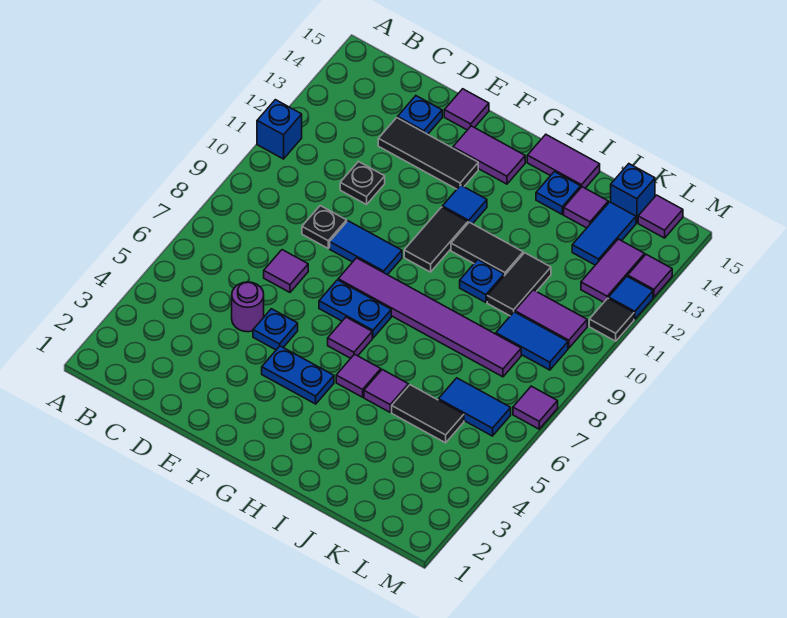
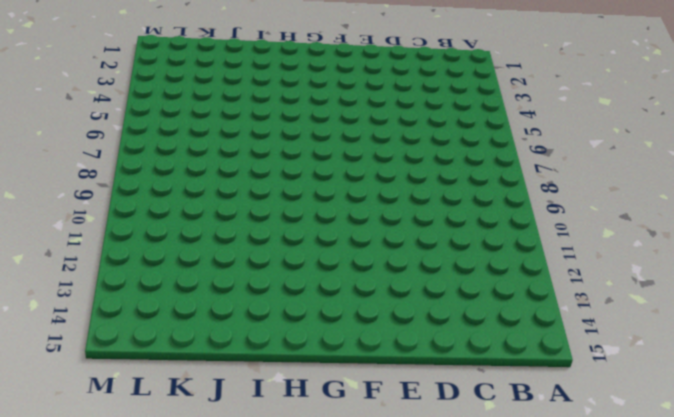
none -> blue 1x1 brick [257,100,302,159]
none -> purple 1x1 round brick [232,282,264,332]
none -> purple 1x1 tile [264,250,308,292]
none -> black 1x1 plate [302,206,347,248]

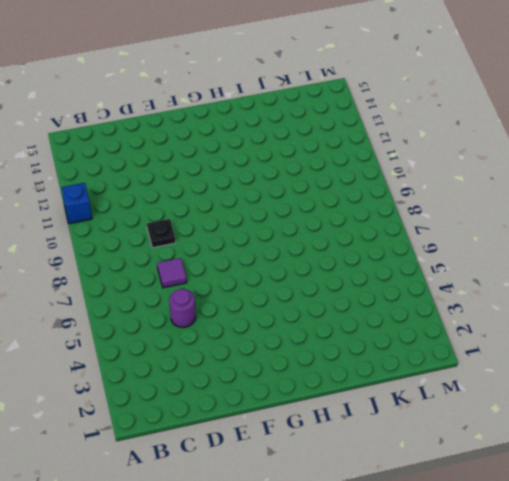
none -> black 1x1 plate [340,162,385,205]
none -> black 1x3 tile [378,118,478,189]
none -> blue 1x1 plate [398,96,442,134]
none -> blue 1x1 plate [253,309,298,350]

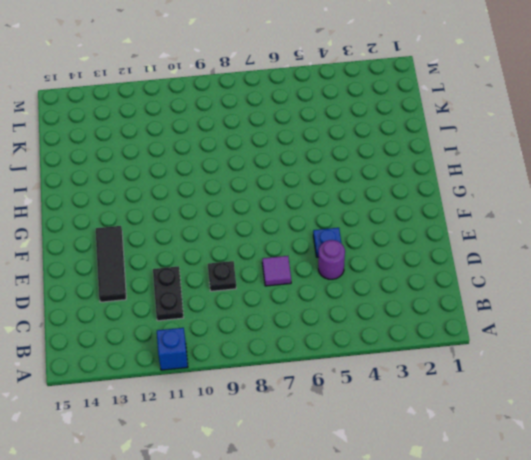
black 1x2 plate [153,266,184,321] -> black 1x1 plate [340,162,385,205]
none -> blue 1x1 plate [398,96,442,134]
none -> blue 1x2 tile [330,221,402,275]
none -> purple 1x1 tile [444,89,489,130]
none -> blue 1x2 plate [262,346,334,404]

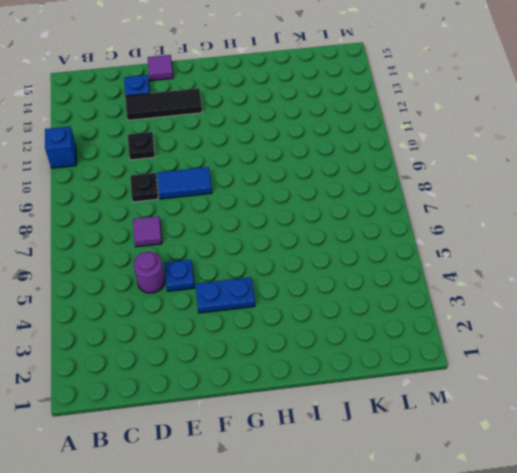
none -> blue 1x2 plate [319,280,391,338]
none -> purple 1x6 tile [338,258,521,377]
none -> purple 1x2 tile [453,126,525,184]
none -> purple 1x1 tile [328,317,372,358]

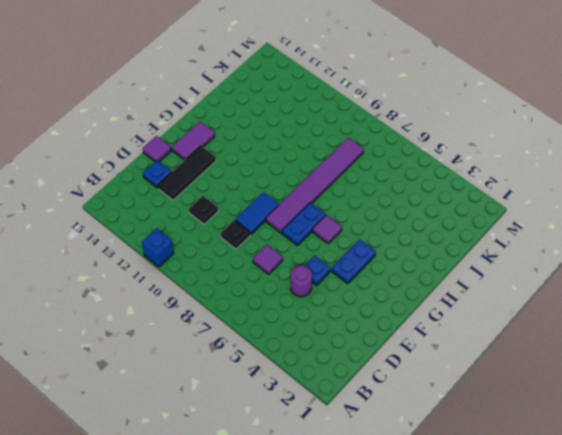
none -> black 1x2 tile [404,207,468,272]
none -> blue 1x1 tile [442,185,487,224]
none -> purple 1x1 tile [336,354,381,397]
none -> black 1x2 tile [451,222,523,276]

